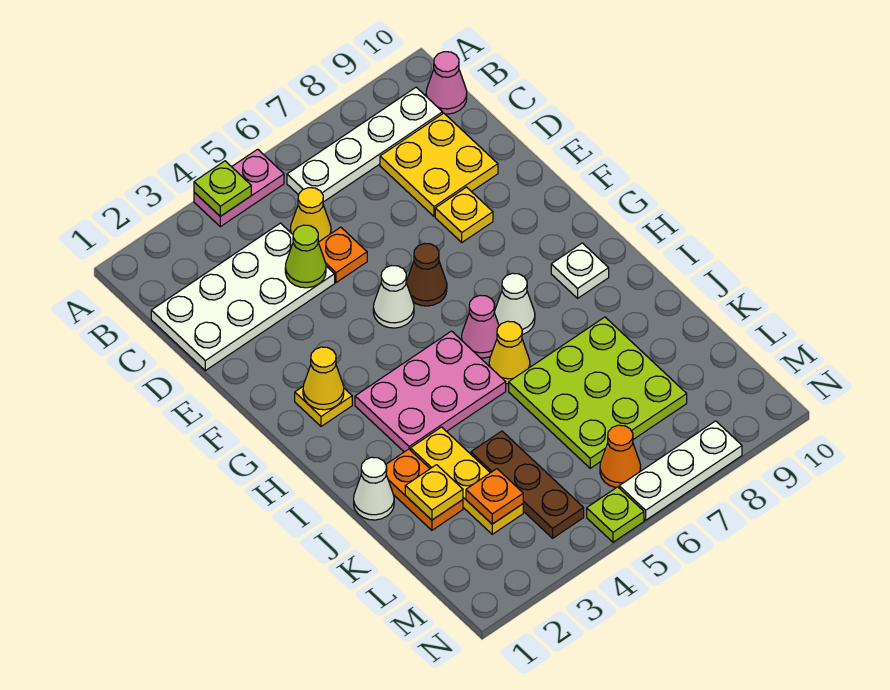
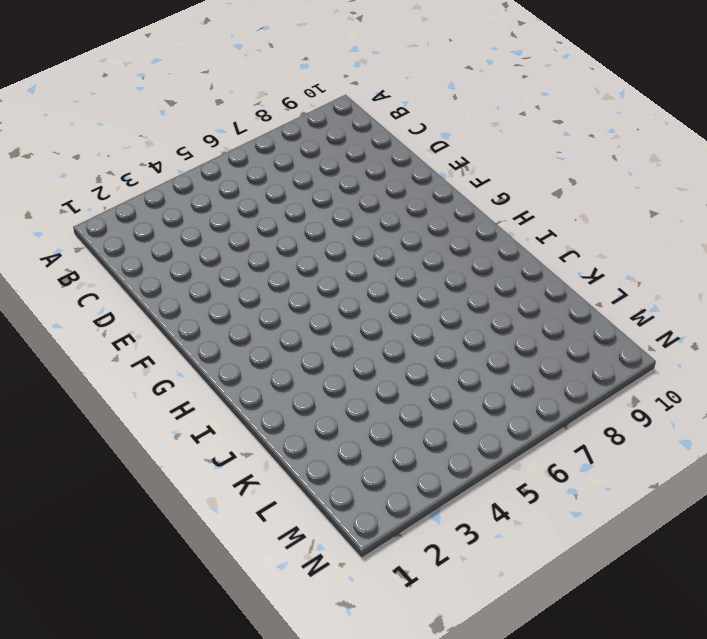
none -> pink 1x2 plate [194,149,284,227]
none -> white 1x4 plate [287,87,443,202]
none -> pink 1x1 cone [426,52,467,114]

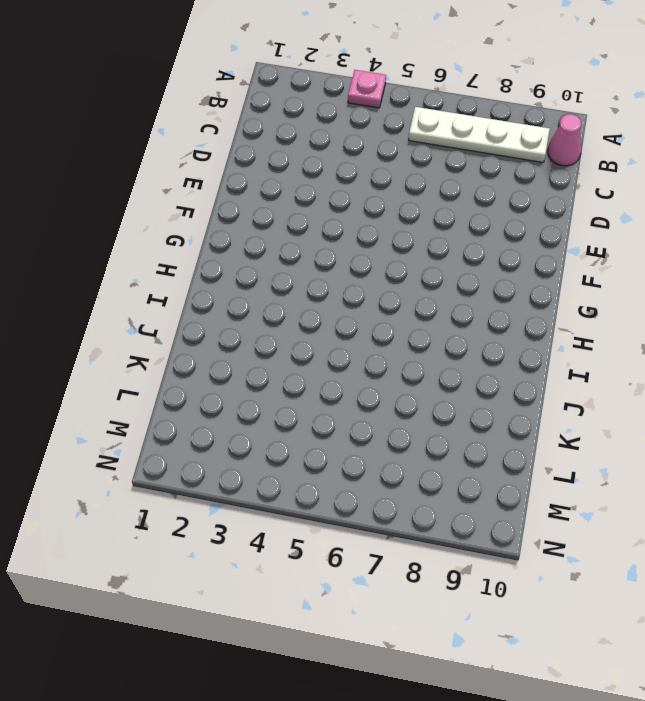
pink 1x1 plate [348,70,386,108] -> pink 1x2 plate [194,149,284,227]
none -> white 2x4 plate [151,223,335,371]
none -> yellow 1x1 cone [290,188,331,242]
none -> yellow 2x2 plate [380,113,498,217]

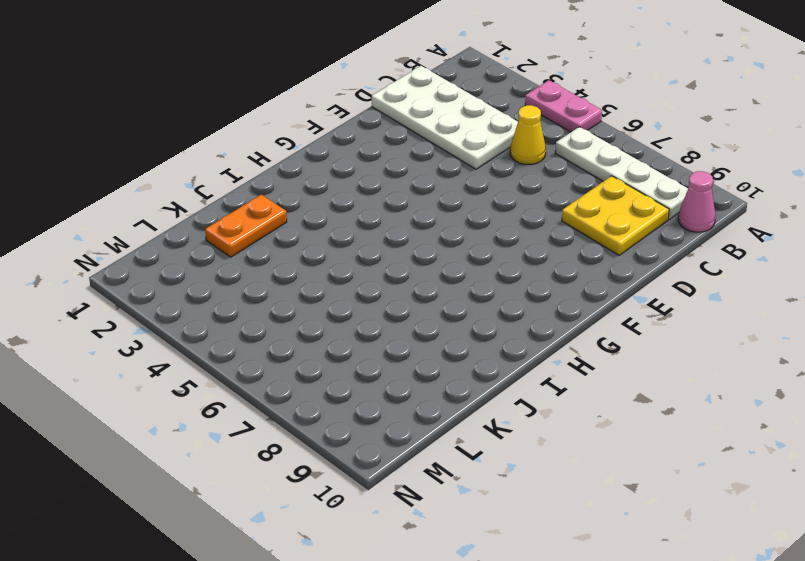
none -> orange 1x1 plate [318,227,367,283]
none -> yellow 1x1 plate [435,187,493,242]
none -> white 1x1 cone [373,266,414,328]

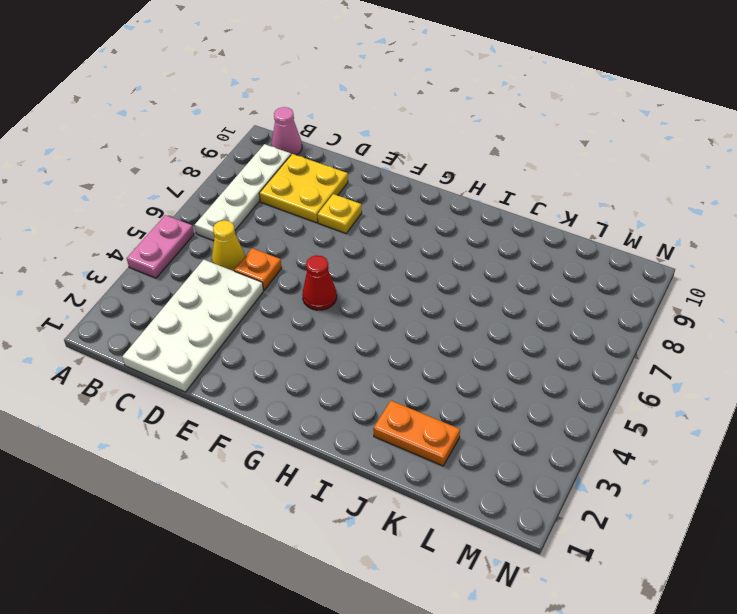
red 1x1 cone [302,255,337,310] -> white 1x1 cone [373,266,414,328]
none -> brown 1x1 cone [406,243,447,306]
none -> yellow 1x1 plate [295,387,352,426]
none -> pink 2x3 plate [355,331,506,452]

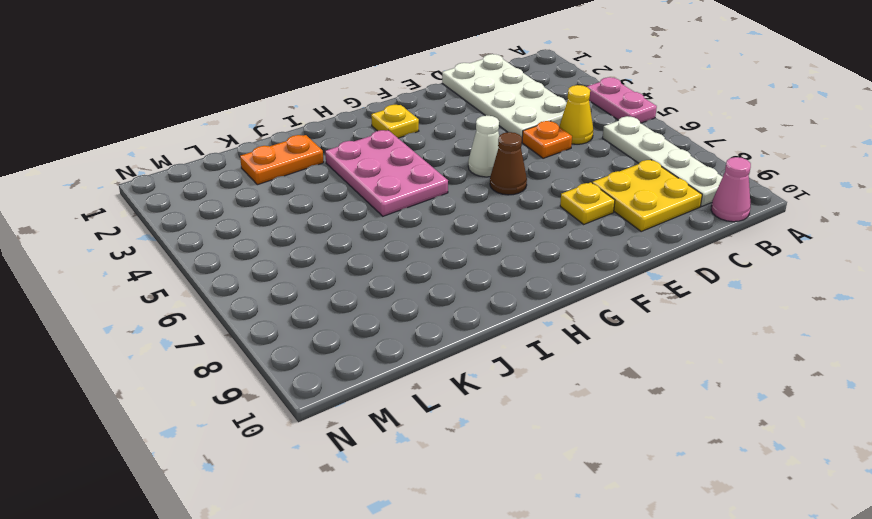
none -> pink 1x1 cone [462,295,499,358]
none -> white 1x1 cone [495,273,535,335]
none -> white 1x1 plate [551,243,609,298]

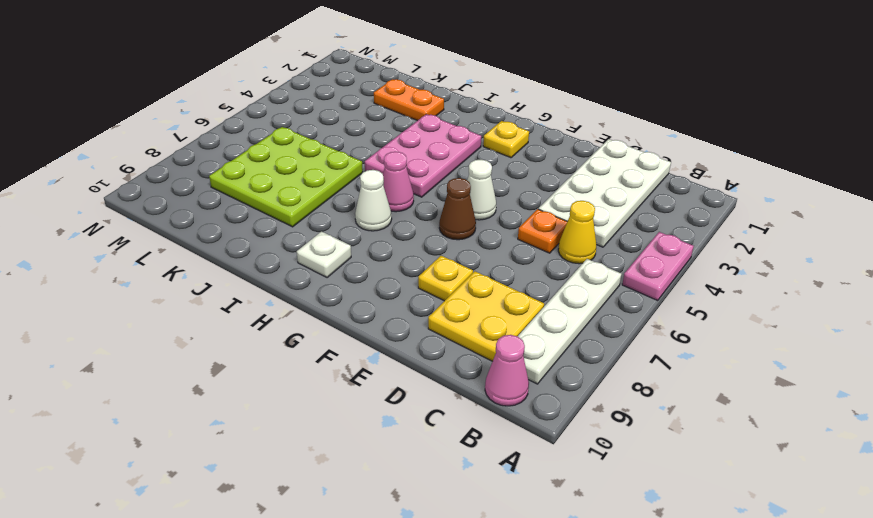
none -> yellow 1x1 cone [489,321,530,384]
none -> white 1x1 cone [354,457,394,520]
none -> yellow 1x3 plate [410,427,523,534]

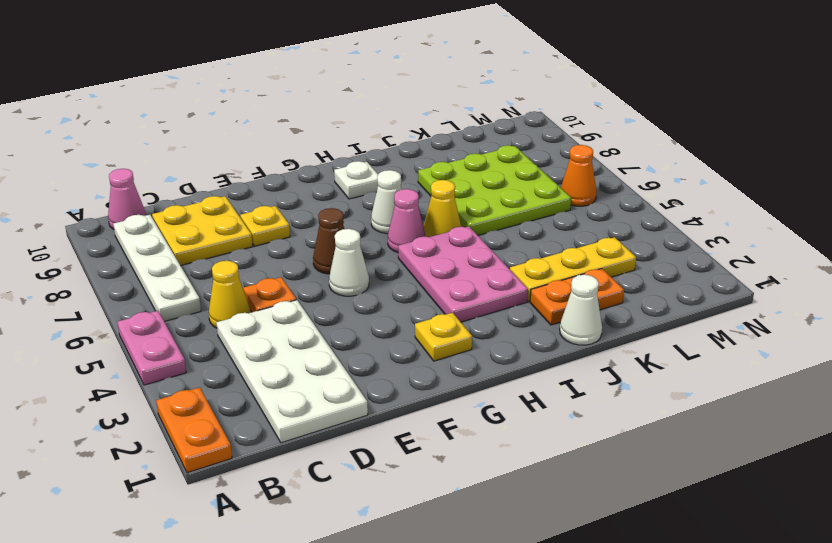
orange 1x2 plate [156,387,232,473] -> none
none -> brown 1x3 plate [471,431,584,538]
none -> lime 1x1 plate [587,487,644,542]
none -> white 1x3 plate [619,421,742,520]

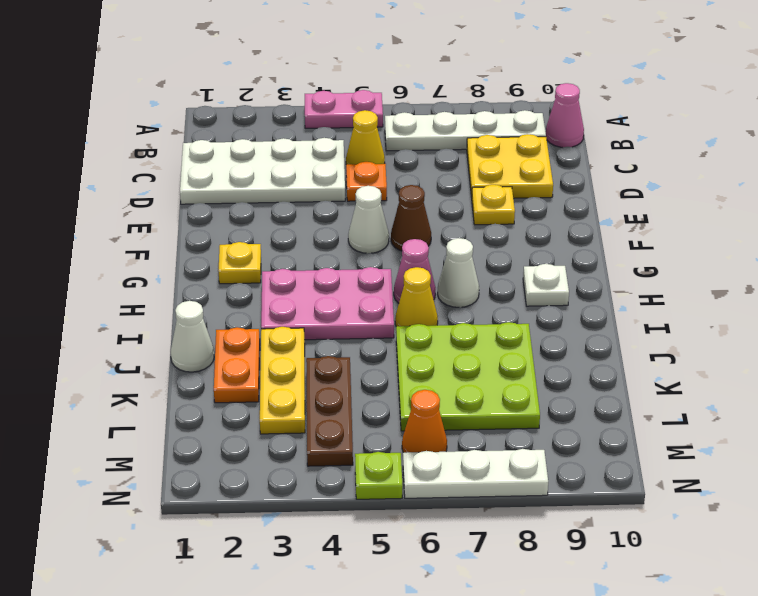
none -> lime 1x1 plate [194,161,251,216]
none -> lime 1x1 cone [285,225,326,288]
none -> yellow 1x1 cone [303,347,344,410]

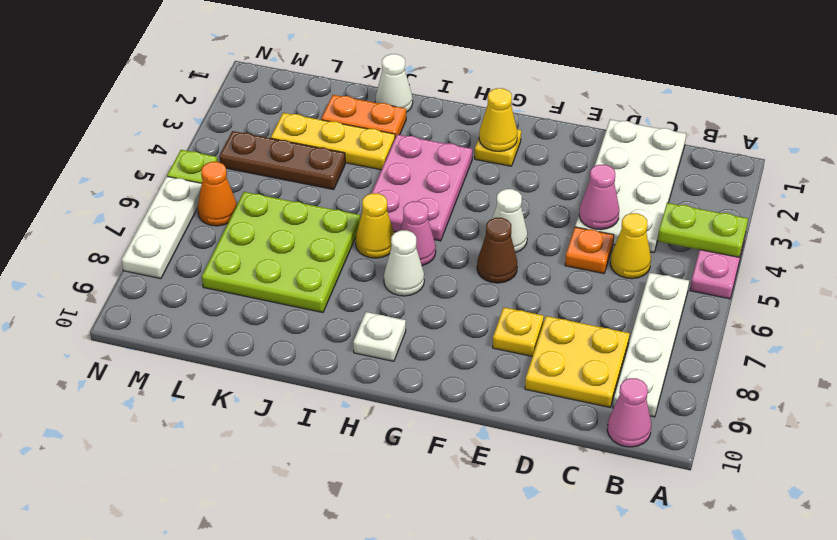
lime 1x2 plate [658,203,748,257] -> lime 1x1 plate [194,161,251,216]
pink 1x1 cone [579,165,619,230] -> lime 1x1 cone [285,225,326,288]
none -> yellow 1x1 plate [405,465,463,520]
none -> orange 1x1 plate [466,469,523,524]

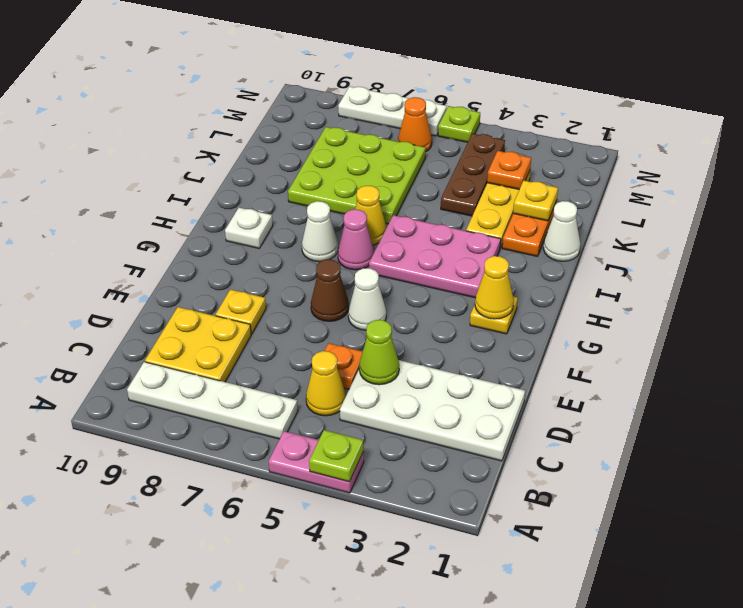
none -> pink 1x1 cone [426,52,467,114]

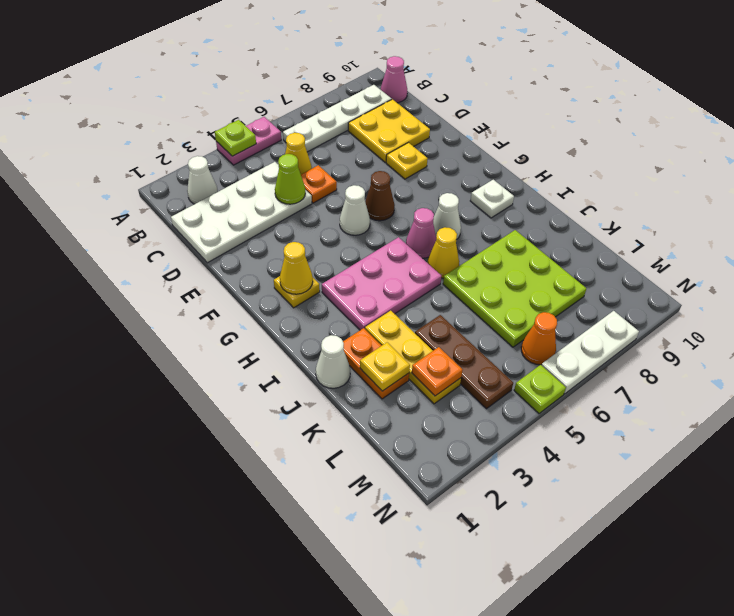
white 1x1 cone [187,156,218,204] -> none

